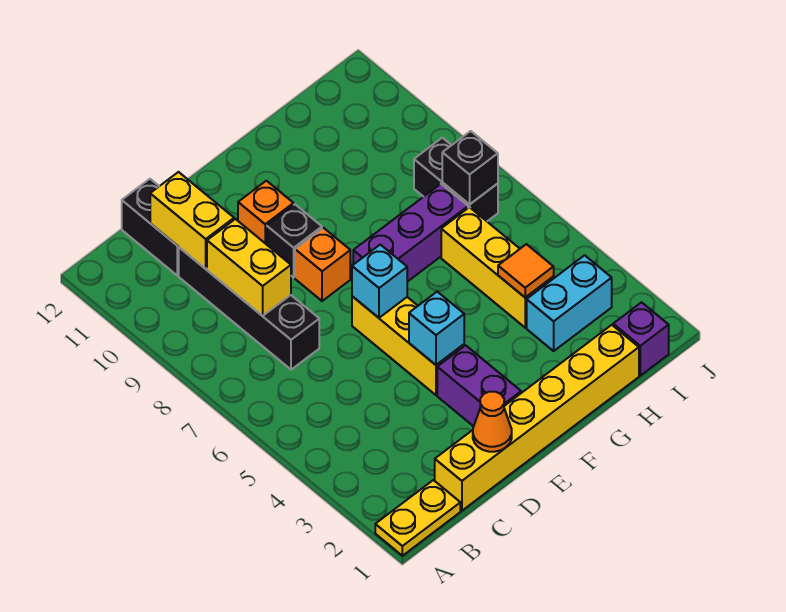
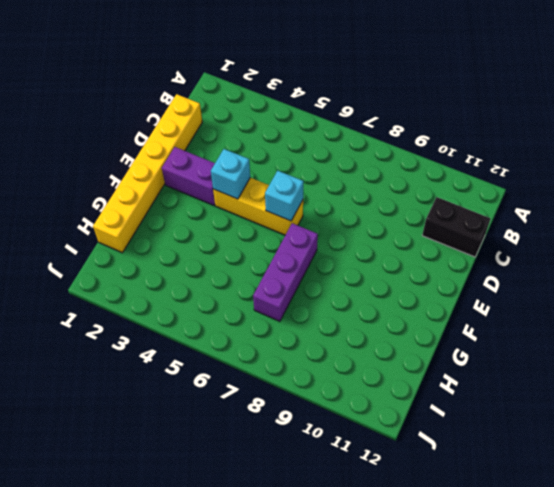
none -> yellow 1x2 plate [375,480,460,556]
none -> black 1x4 brick [179,247,319,370]
none -> orange 1x1 brick [295,228,350,301]

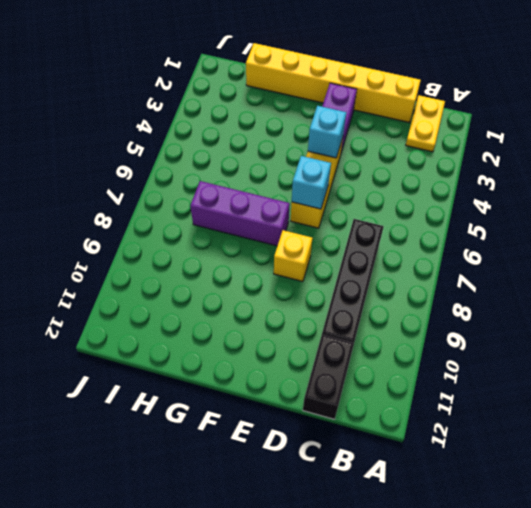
yellow 1x2 plate [406,95,445,152] -> yellow 1x2 plate turned to [375,480,460,556]
yellow 1x1 brick [274,230,313,282] -> orange 1x1 brick [295,228,350,301]
none -> black 1x1 brick [267,204,322,277]
none -> orange 1x1 brick [238,181,294,244]
none -> cyan 1x2 brick [527,255,612,351]

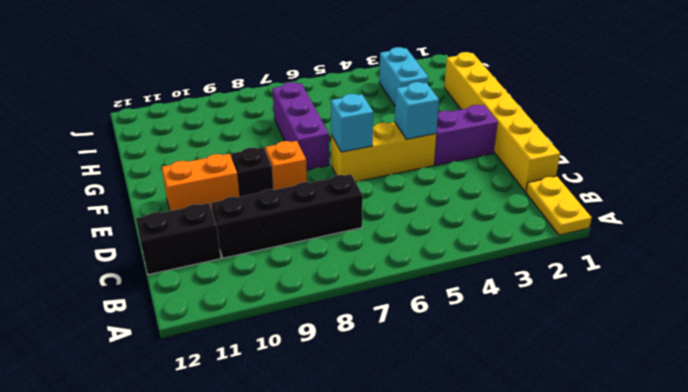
orange 1x2 brick [162,154,239,211] -> orange 1x1 brick [238,181,294,244]
none -> yellow 1x3 brick [441,207,554,328]
none -> purple 1x1 brick [613,302,669,376]
none -> black 1x2 brick [414,138,498,221]

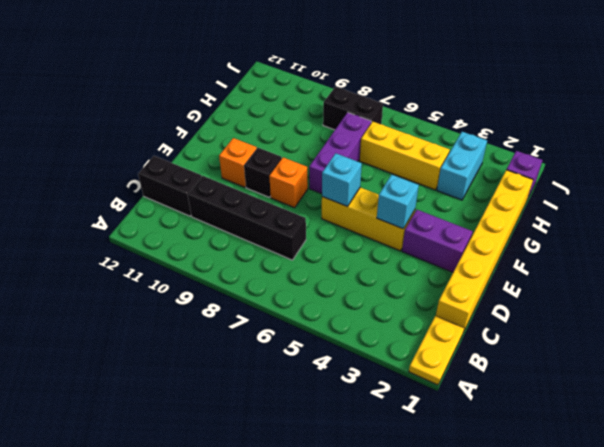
none -> yellow 1x2 brick [207,219,291,316]
none -> yellow 1x2 brick [150,172,234,269]
none -> orange 1x1 cone [473,392,512,452]

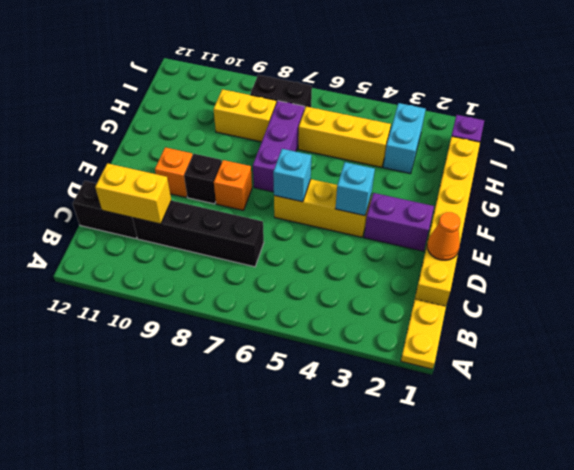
yellow 1x2 brick [213,89,276,142] -> yellow 1x2 brick moved to [207,219,291,316]
none -> orange 1x1 tile [498,244,554,297]
none -> black 1x1 brick [442,131,498,205]

